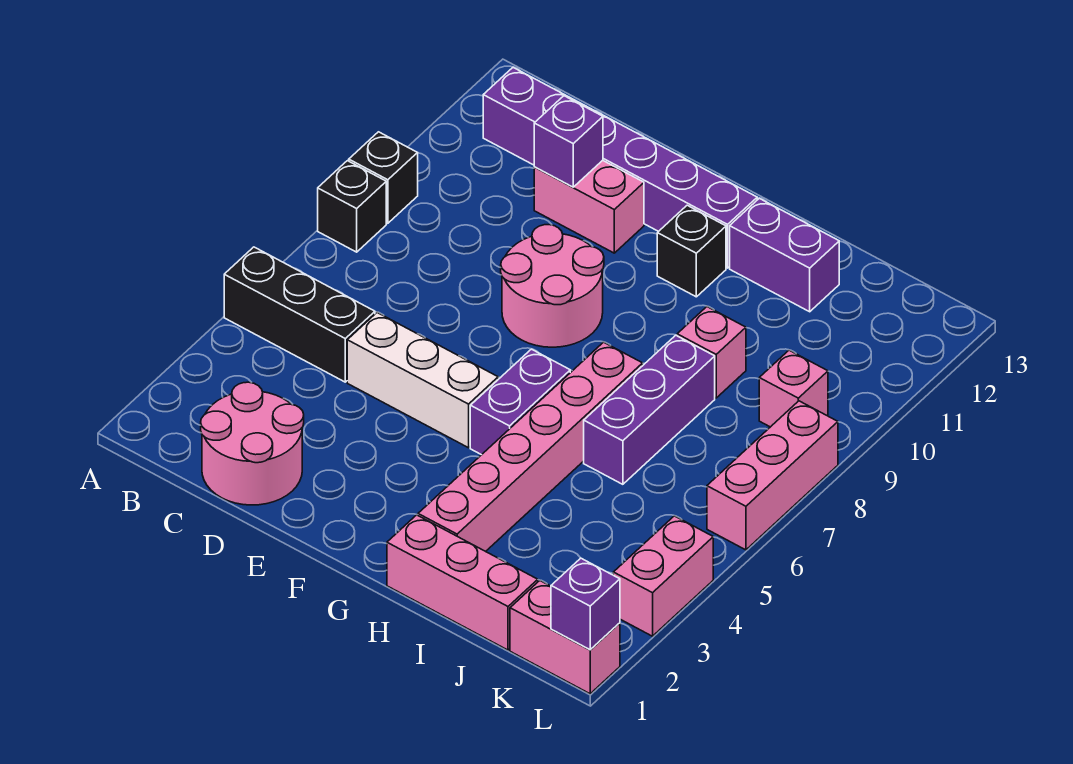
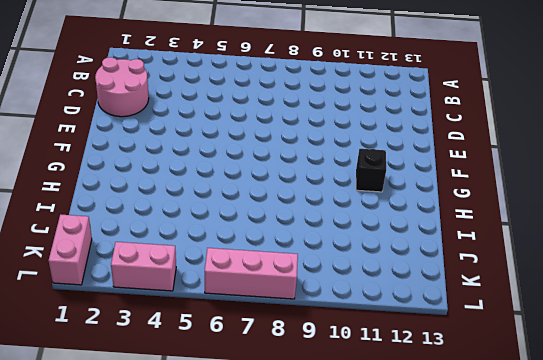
none -> black 1x3 brick [224,247,375,382]
none -> black 1x1 brick [318,161,386,252]
none -> black 1x1 brick [349,132,418,223]

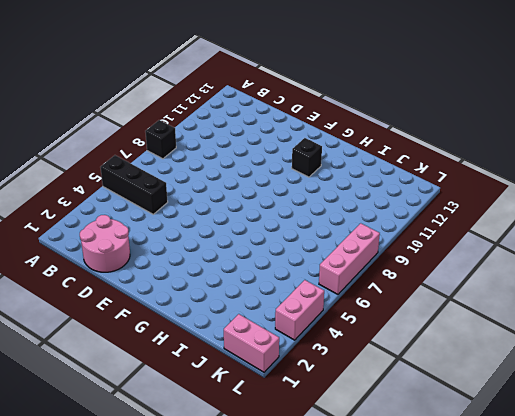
none -> black 1x1 brick [349,132,418,223]
none -> purple 1x6 brick [483,68,757,268]
none -> white 1x3 brick [347,312,498,448]

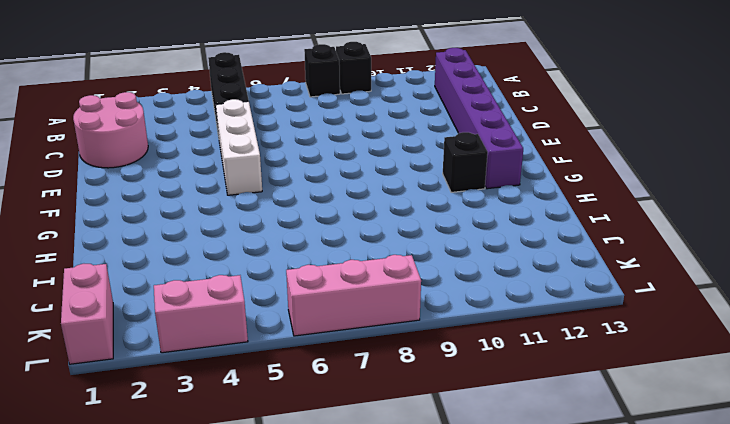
none -> pink 1x2 brick [534,160,644,253]
none -> pink 2x2 round brick [501,225,604,347]
none -> purple 1x2 brick [470,349,570,455]

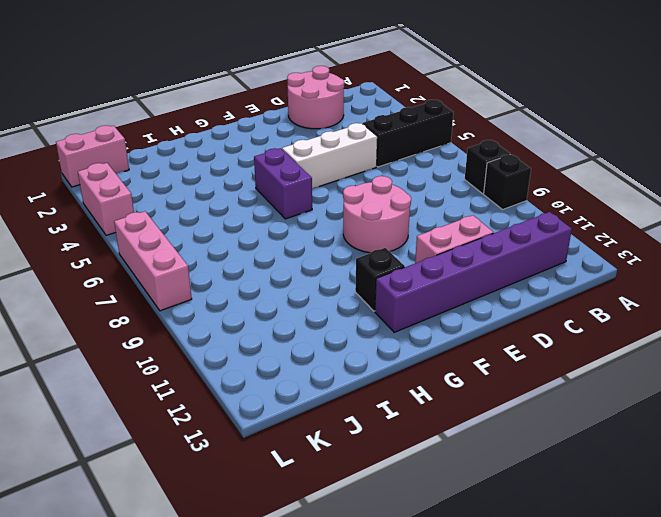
none -> pink 1x3 brick [387,515,538,650]
none -> pink 1x6 brick [418,342,643,551]
none -> purple 1x2 brick [730,198,839,312]

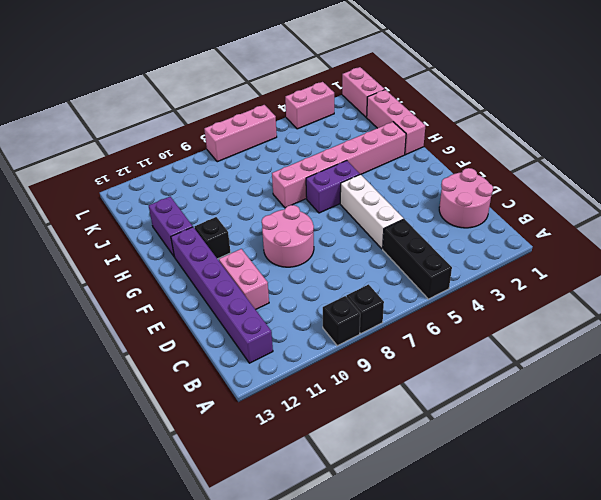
none -> purple 1x3 brick [584,335,715,484]
none -> pink 1x1 brick [677,307,746,398]
none -> pink 1x1 brick [759,350,828,427]

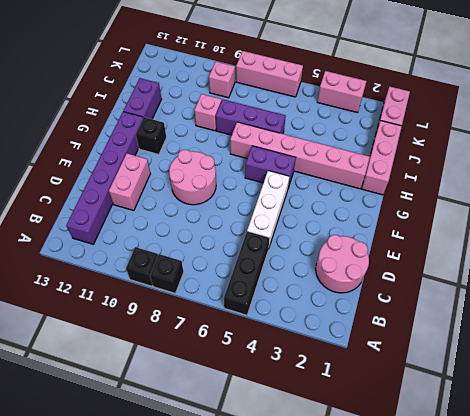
none -> purple 1x1 brick [534,96,603,187]
none -> purple 1x1 brick [551,558,620,650]

